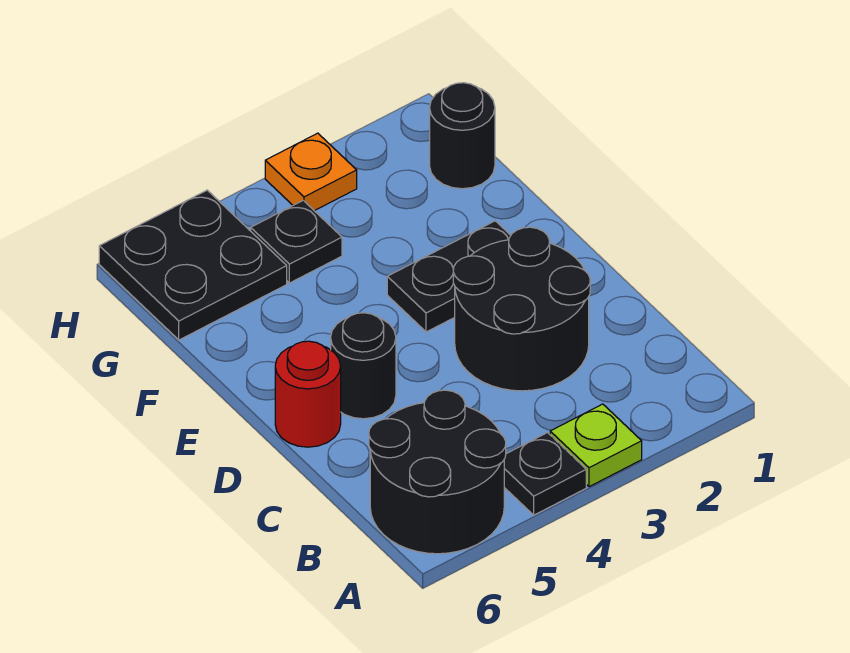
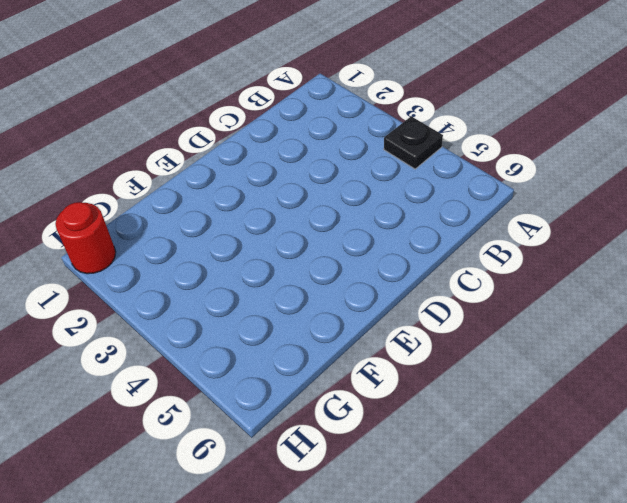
red 1x1 round brick [55,202,116,274] -> red 1x1 round brick moved to [275,341,341,447]
none -> lime 1x1 plate [550,404,642,487]
none -> black 2x2 round brick [369,390,506,554]

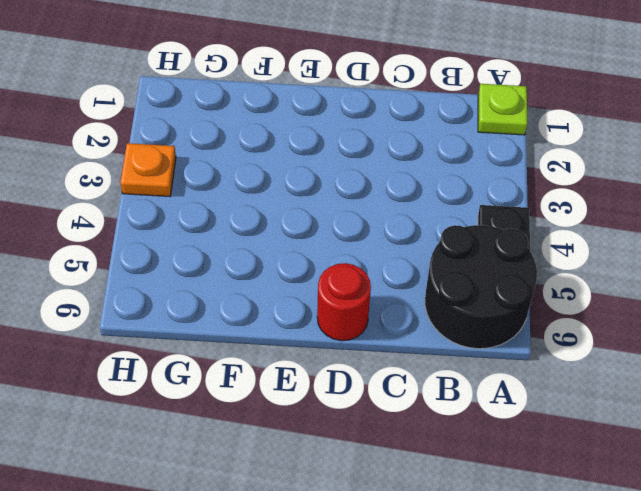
lime 1x1 plate [478,84,527,135] -> lime 1x1 plate moved to [550,404,642,487]
none -> black 2x2 round brick [453,227,590,391]
none -> black 1x1 round brick [331,313,396,419]

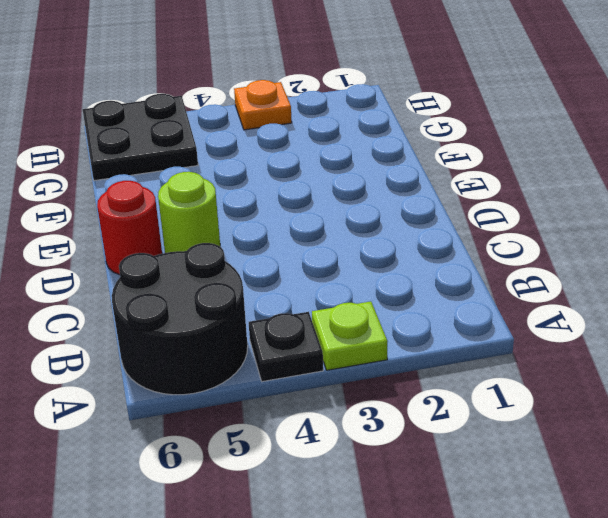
lime 1x1 round brick [158,172,220,253] -> black 1x1 round brick [331,313,396,419]
none -> black 2x2 round brick [453,227,590,391]
none -> black 1x2 plate [387,221,511,332]

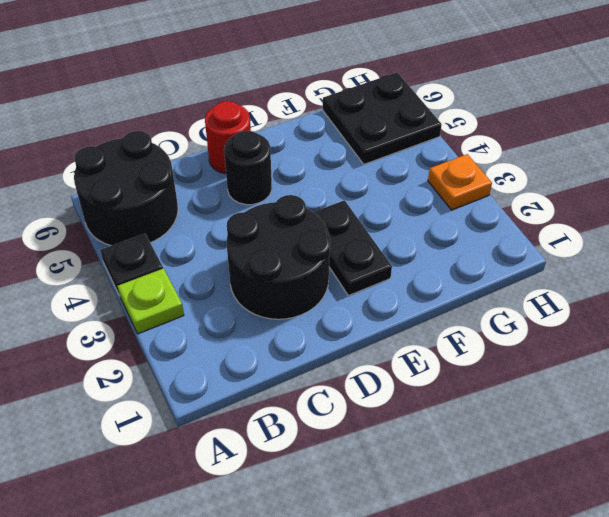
none -> black 1x1 round brick [430,83,495,189]
none -> black 1x1 plate [251,200,342,283]

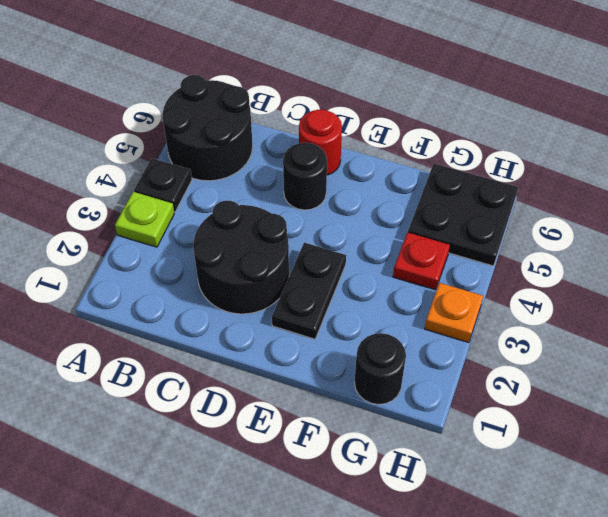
red 1x1 plate [393,232,450,290] -> black 1x1 plate [251,200,342,283]

